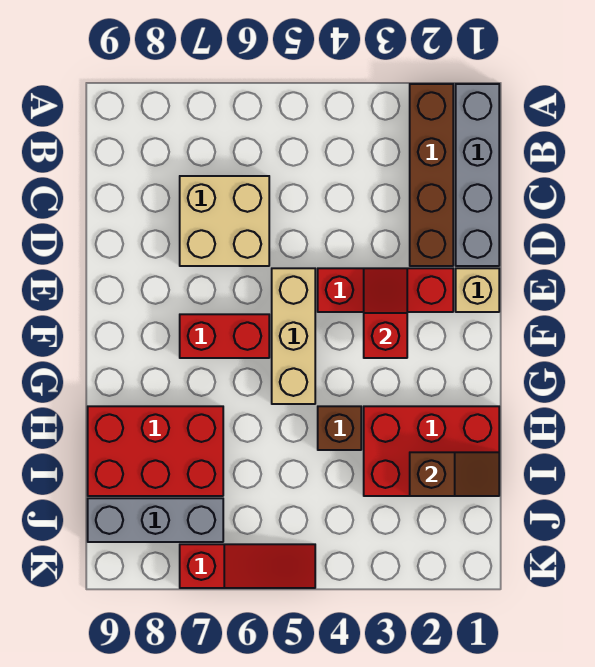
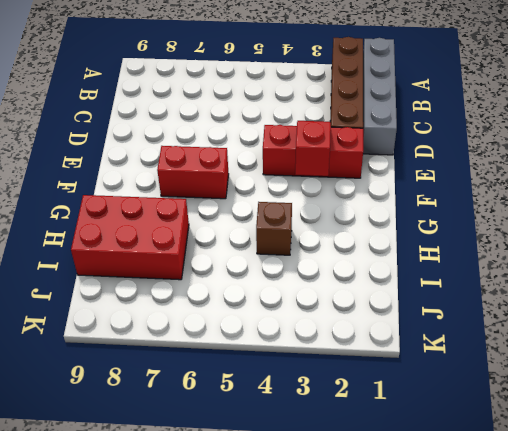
none -> tan 2x2 brick [180,176,269,266]
none -> tan 1x1 brick [456,268,499,312]
none -> tan 1x3 brick [272,268,315,404]

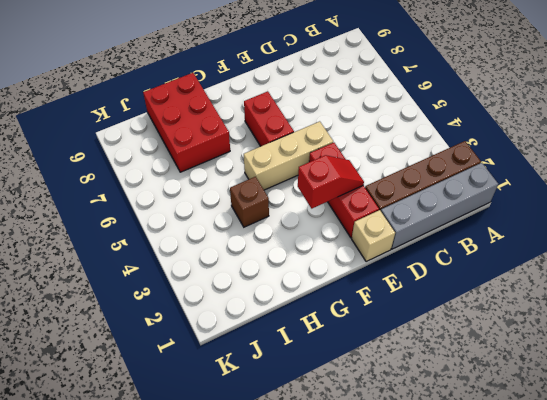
none -> tan 2x2 brick [180,176,269,266]
none -> red 2x3 brick [364,406,499,496]
none -> grey 1x3 brick [88,498,223,542]

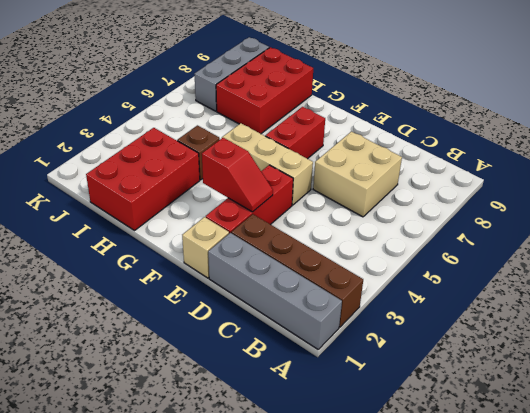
none -> red 1x3 slope [180,544,315,588]
none -> brown 1x2 slope [410,452,499,496]

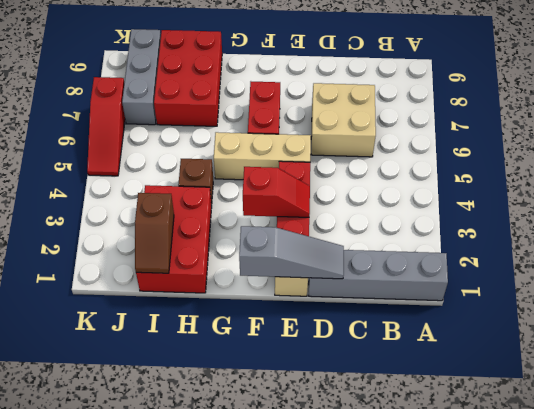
grey 1x3 slope [239,226,344,279] -> none
none -> brown 1x4 brick [410,84,453,266]

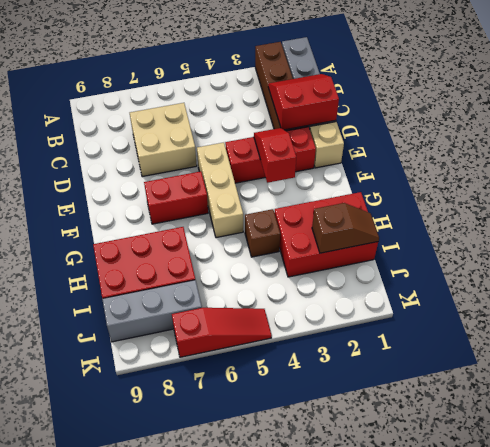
red 2x2 slope [268,74,339,130] -> none

